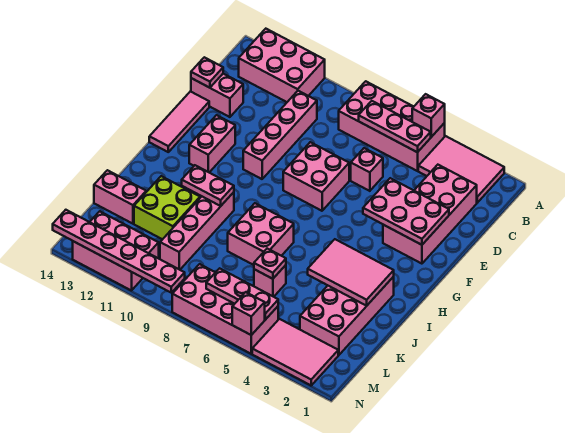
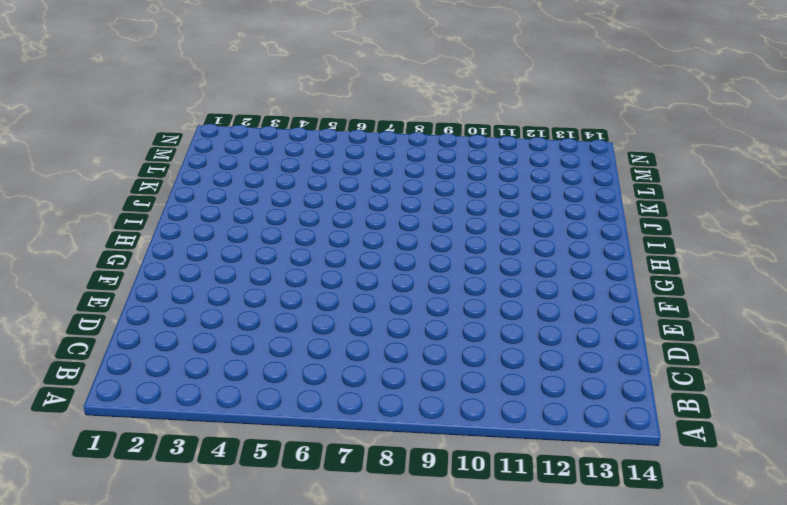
none -> pink 2x3 tile [418,136,504,203]
none -> pink 2x4 brick [339,81,445,171]
none -> pink 2x3 brick [239,29,325,102]

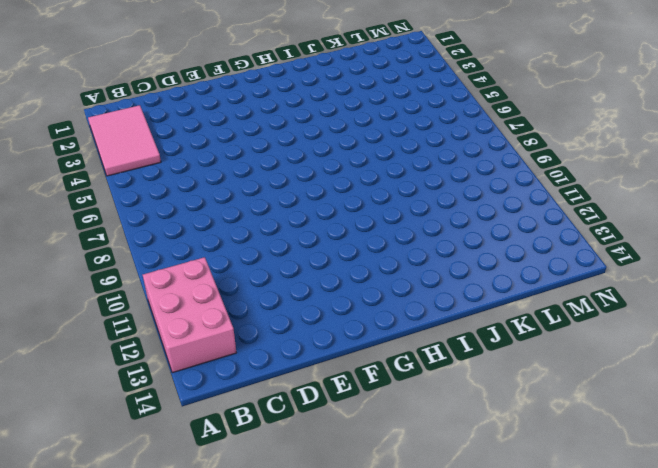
none -> pink 2x4 brick [339,81,445,171]
none -> pink 2x4 brick [383,165,477,264]
none -> pink 1x4 brick [243,91,317,179]

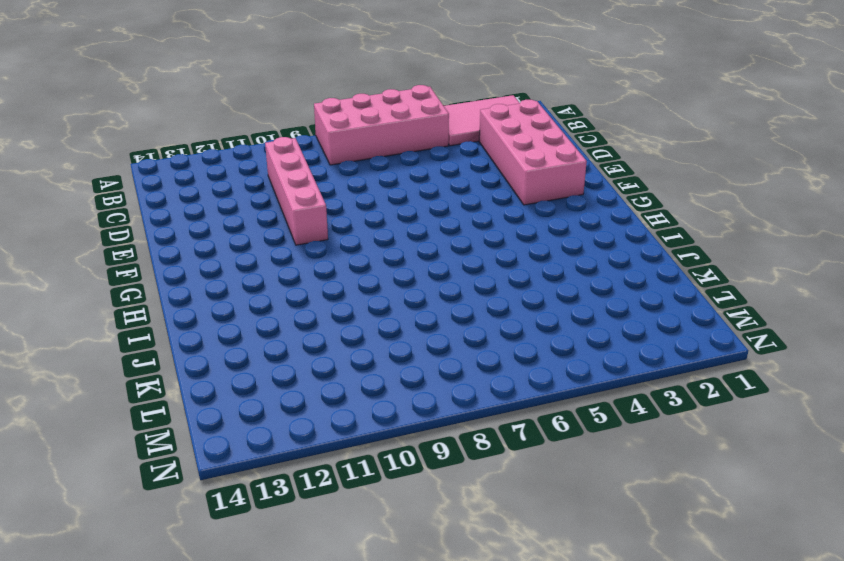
none -> pink 2x3 brick [239,29,325,102]
none -> pink 1x1 brick [351,148,383,191]
none -> pink 1x2 brick [191,74,243,117]

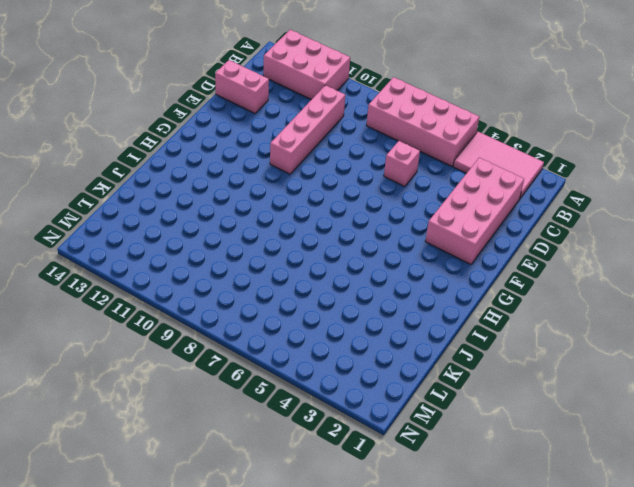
none -> pink 2x2 brick [283,142,349,211]
none -> pink 1x3 tile [149,91,209,152]
none -> pink 1x2 brick [189,115,235,172]

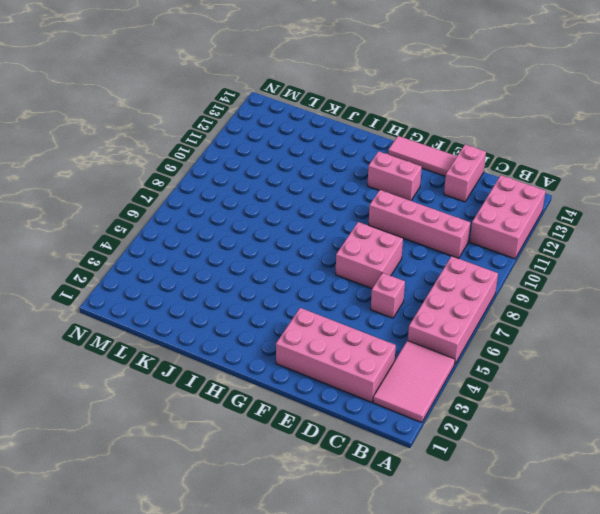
none -> pink 2x4 brick [300,277,394,355]
none -> pink 2x2 brick [228,203,294,265]
none -> pink 1x4 brick [160,192,234,270]

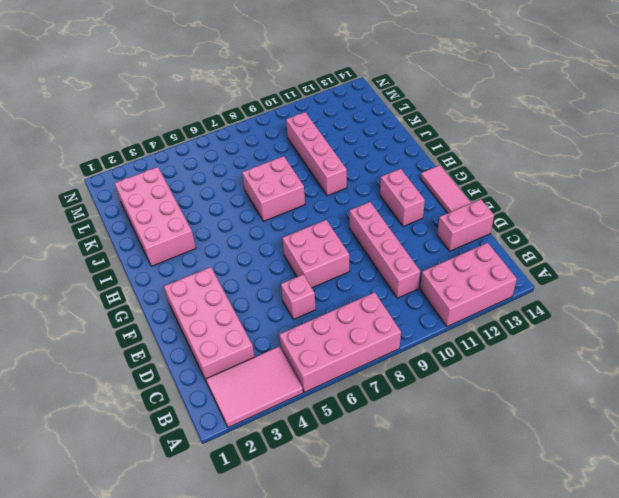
none -> lime 2x2 brick [134,176,200,239]
none -> pink 1x1 brick [254,265,286,297]
none -> pink 1x2 brick [94,170,146,224]

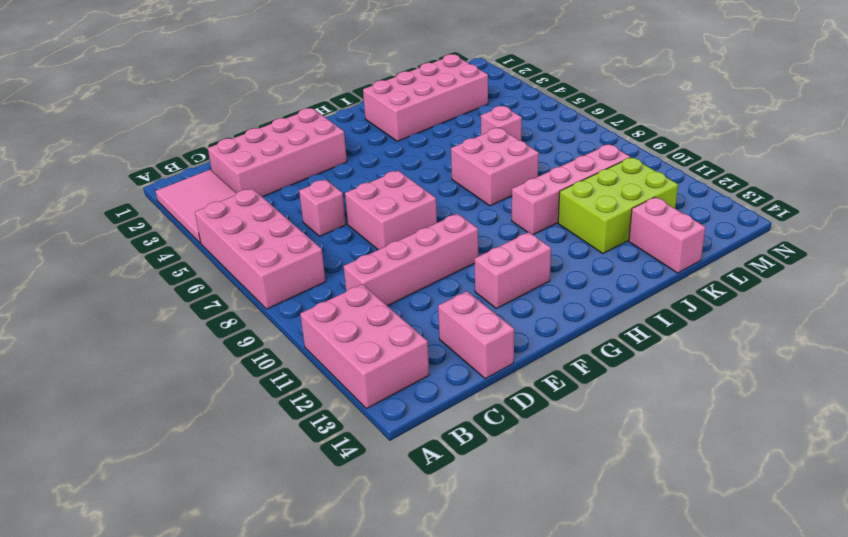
lime 2x3 brick [558,157,678,254] -> lime 2x2 brick [134,176,200,239]
none -> pink 1x3 tile [149,91,209,152]
none -> pink 2x3 tile [252,319,338,385]
none -> pink 2x4 brick [172,264,278,354]

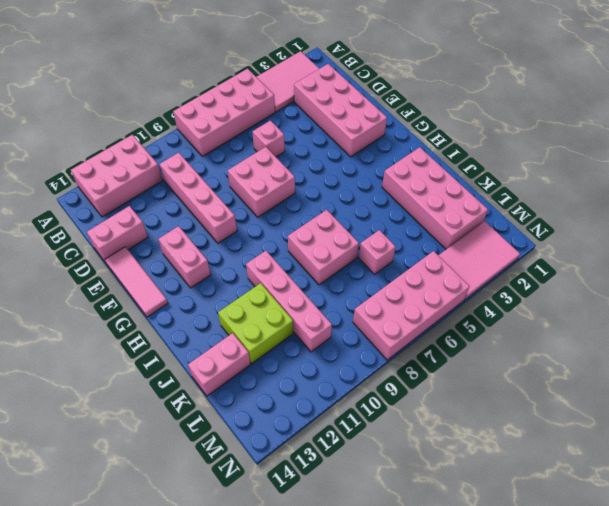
none -> pink 2x3 brick [73,211,159,291]
none -> pink 1x1 brick [412,94,445,137]
none -> pink 1x3 plate [359,101,431,152]

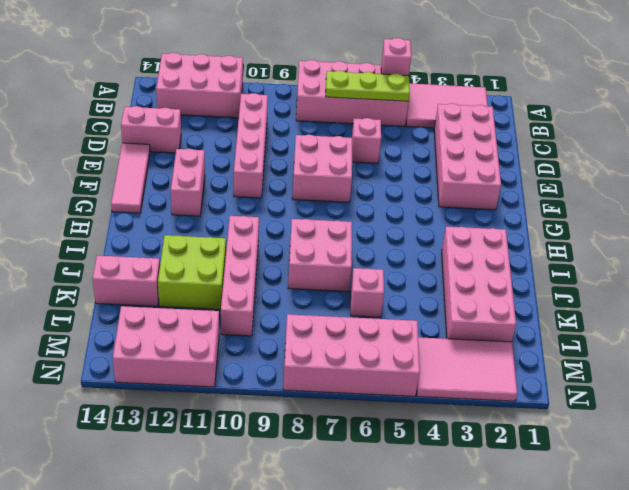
lime 1x3 plate [326,71,410,101] -> pink 1x3 plate [359,101,431,152]
none -> pink 1x1 plate [191,57,223,88]
none -> pink 2x3 plate [363,178,449,245]
none -> pink 2x3 tile [308,239,394,306]

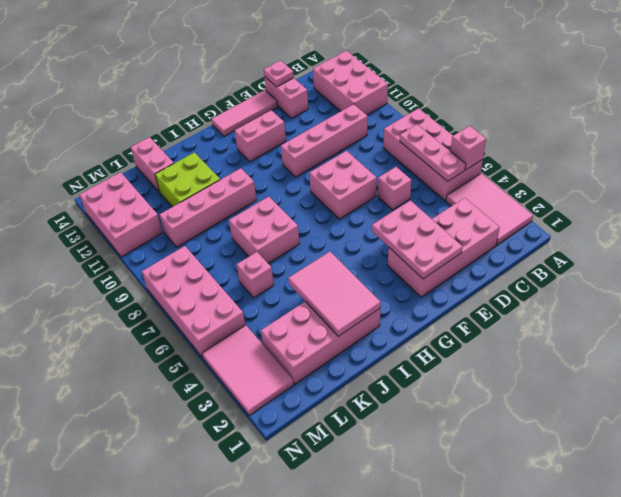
none -> pink 1x2 plate [182,165,234,206]
none -> pink 1x1 plate [254,249,286,279]
none -> pink 1x3 plate [206,268,278,320]

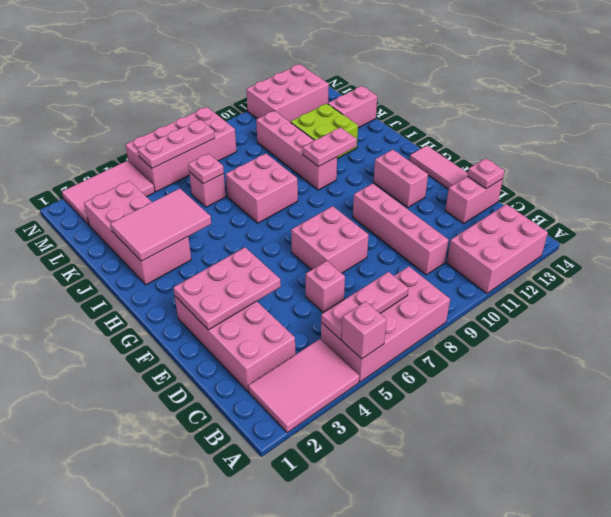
none -> pink 1x1 brick [232,292,265,335]
none -> pink 1x6 plate [53,210,185,293]

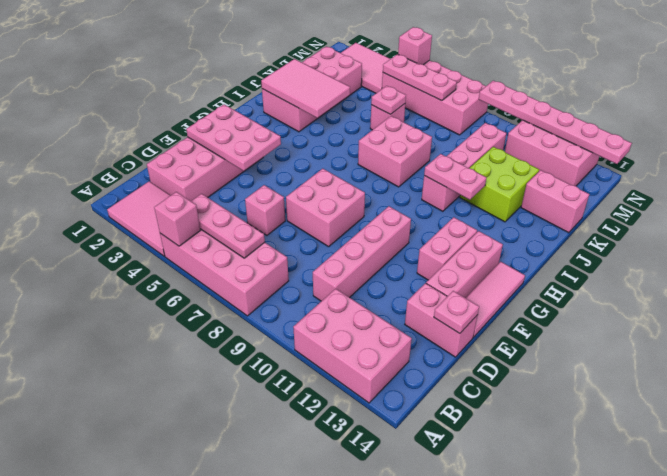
pink 1x3 brick [426,231,503,298] -> none

